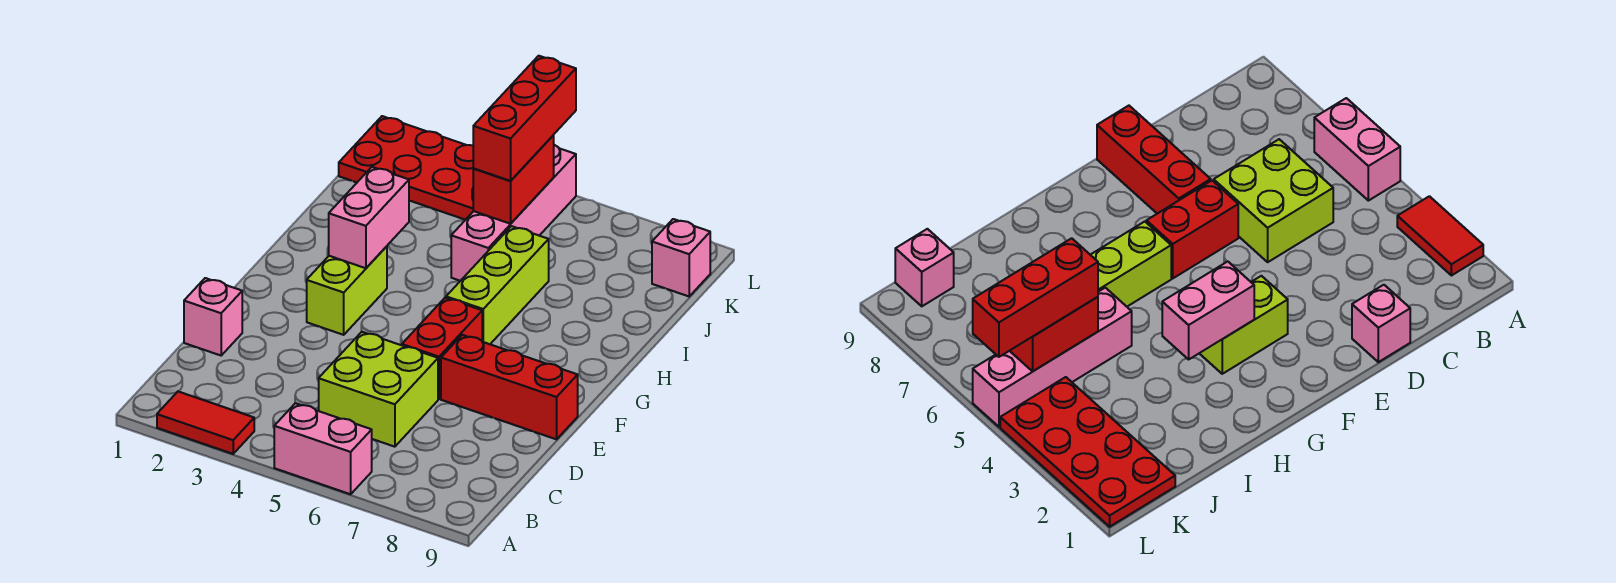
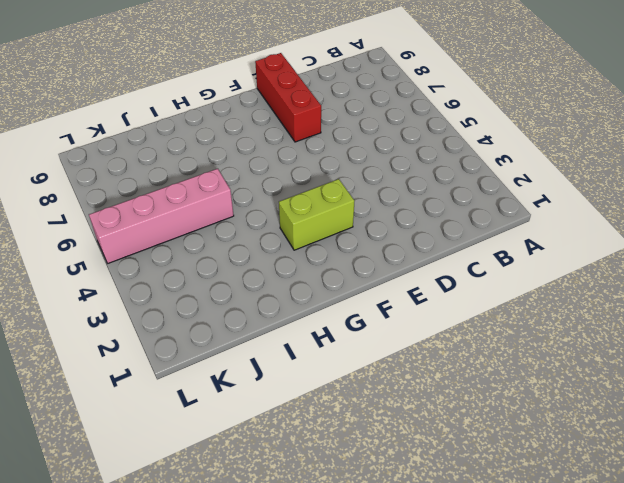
none -> red 1x2 tile [157,392,254,454]
none -> pink 1x2 brick [274,403,372,494]
none -> lime 2x2 brick [319,332,438,447]

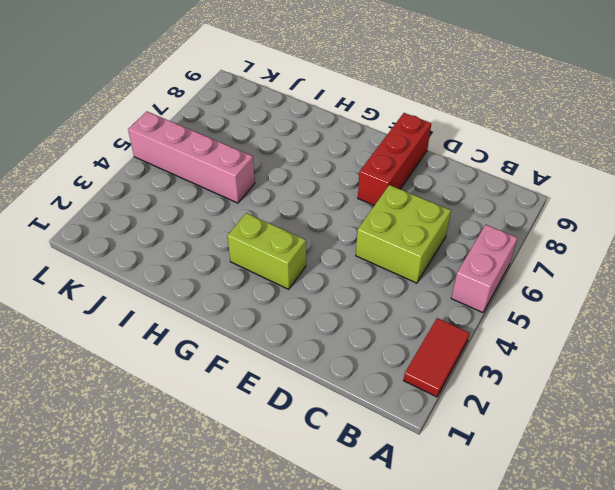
none -> pink 1x1 brick [184,278,242,355]
none -> red 1x2 brick [402,298,482,399]
none -> lime 1x3 brick [446,226,549,344]

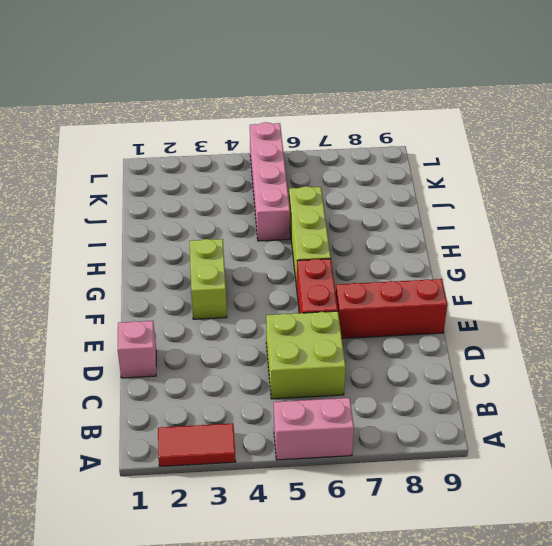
none -> red 2x4 plate [339,116,473,220]
none -> pink 1x1 brick [652,219,710,296]
none -> pink 1x2 brick [329,167,409,268]

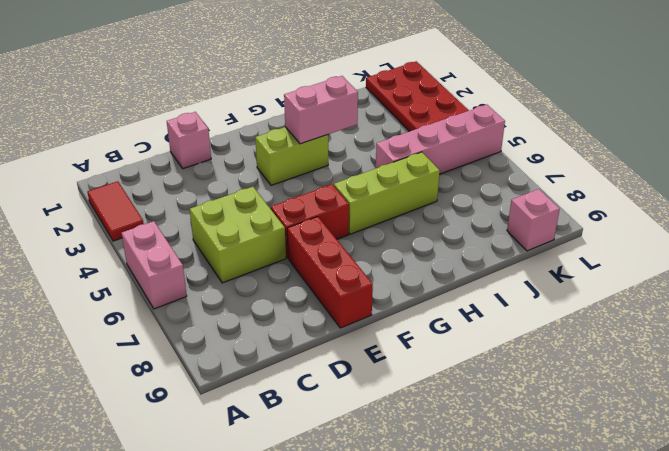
none -> red 1x2 brick [473,135,554,224]
none -> red 1x3 brick [473,56,576,181]

